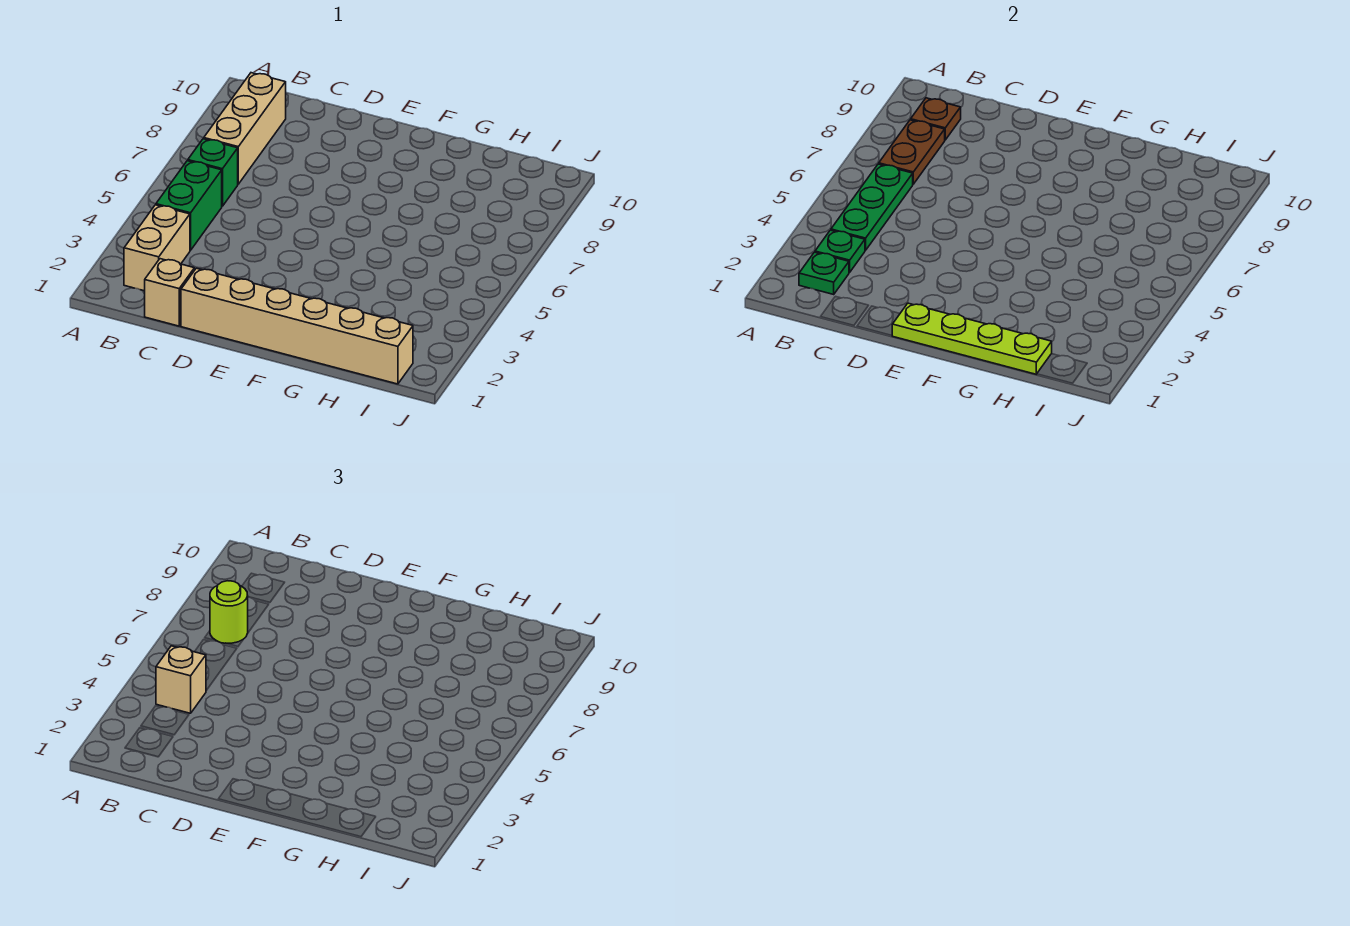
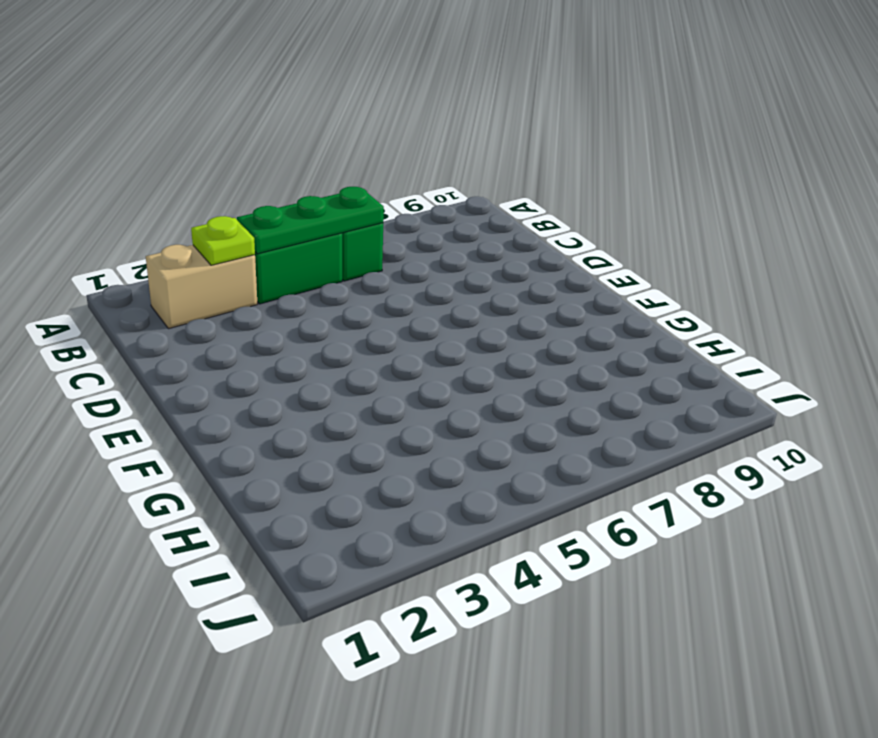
lime 1x1 plate [191,216,255,265] -> green 1x1 plate [815,230,865,272]
none -> tan 1x3 brick [204,73,286,184]
none -> tan 1x1 brick [145,259,194,326]
none -> tan 1x6 brick [181,268,413,384]

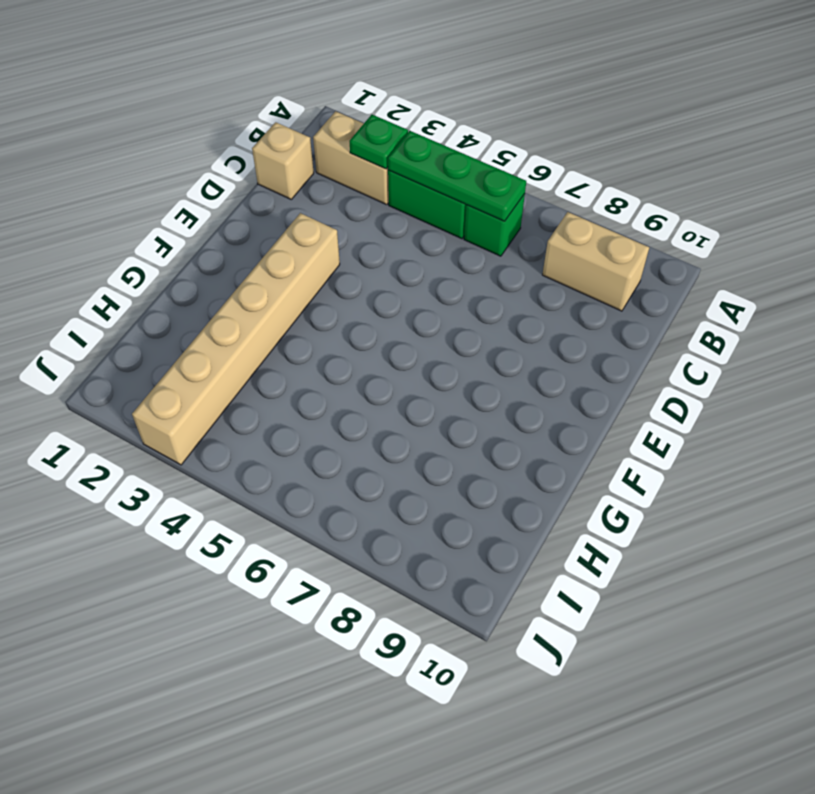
tan 1x2 brick [542,212,649,311] -> tan 1x3 brick [204,73,286,184]
tan 1x6 brick [132,213,340,465] -> tan 1x6 brick moved to [181,268,413,384]
none -> green 1x1 plate [799,252,849,294]
none -> brown 1x2 plate [879,120,945,184]
none -> brown 1x1 plate [911,98,961,140]

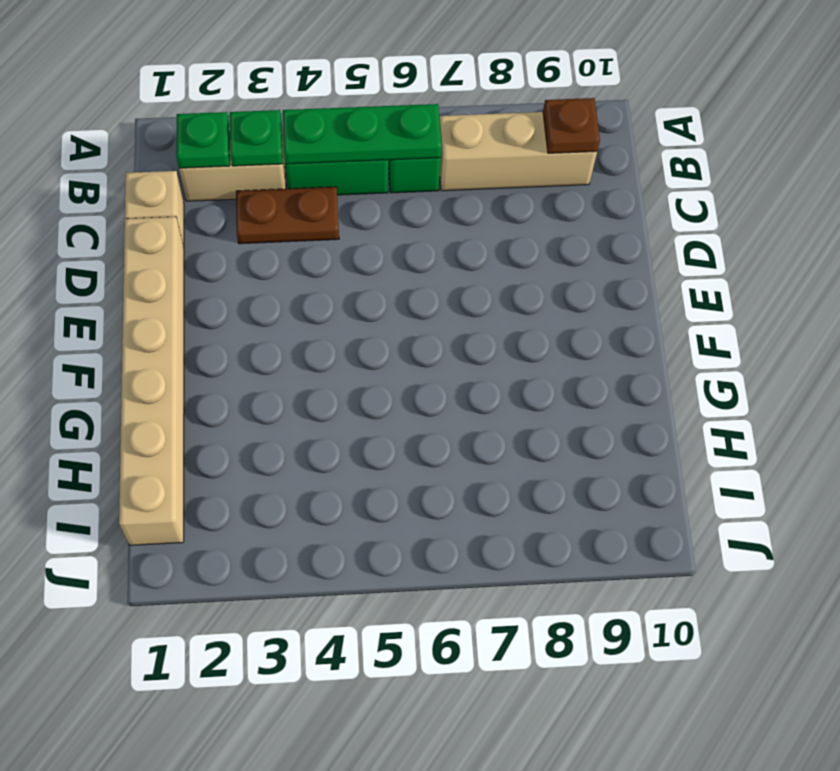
brown 1x2 plate [236,187,339,244] -> brown 1x2 plate moved to [879,120,945,184]
none -> lime 1x4 plate [892,303,1052,374]
none -> tan 1x1 brick [156,646,206,713]
none -> lime 1x1 round brick [210,581,248,643]

